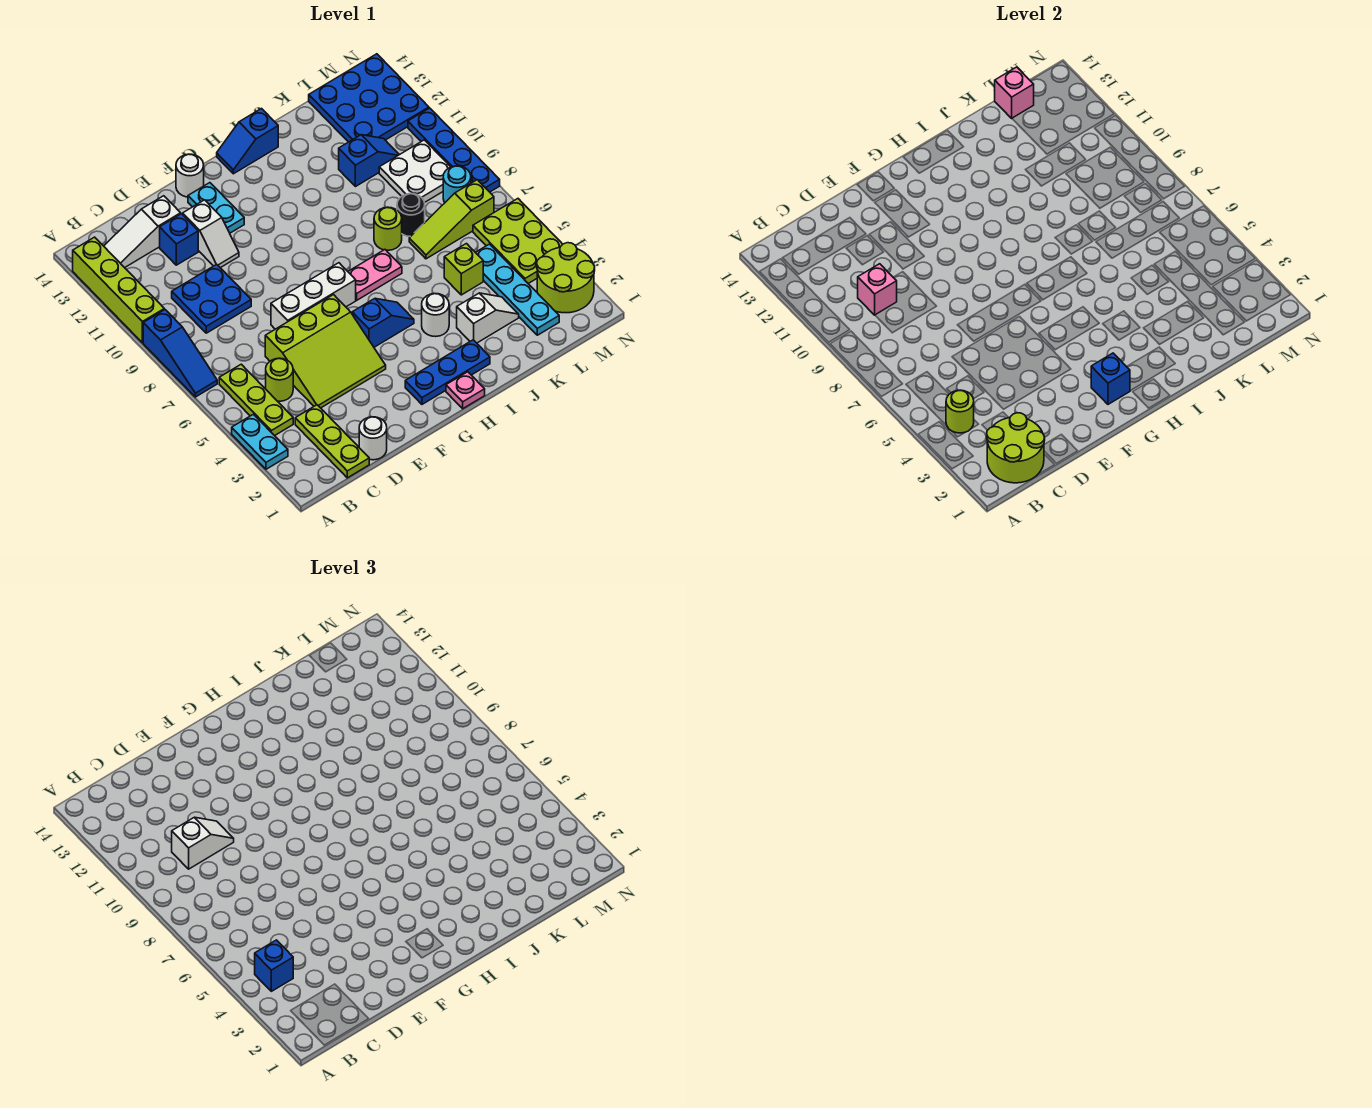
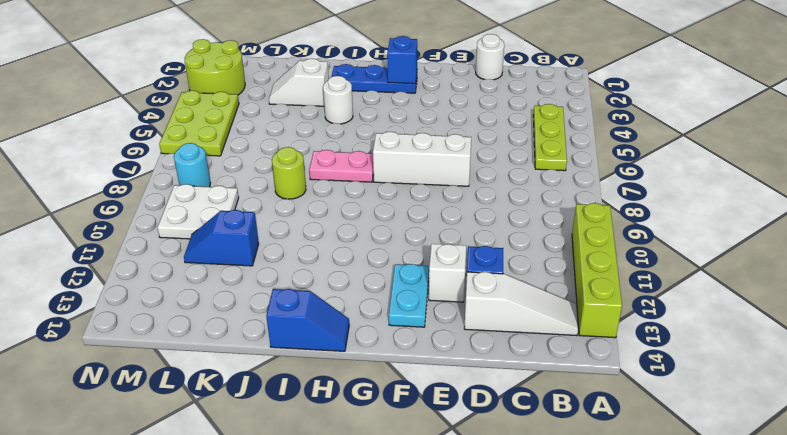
none -> cyan 1x2 plate [232,414,288,469]
none -> blue 1x3 slope [143,310,217,397]
none -> lime 1x3 plate [295,405,369,478]
none -> lime 1x1 round brick [266,358,293,401]

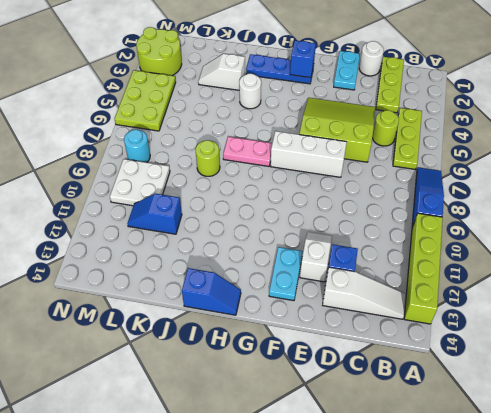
cyan 1x2 plate [334,51,360,90] -> cyan 1x2 plate moved to [232,414,288,469]
none -> blue 2x2 plate [172,264,251,333]
none -> white 1x1 round brick [176,154,204,197]
none -> blue 1x2 slope [352,298,414,347]
none -> pink 1x1 plate [446,372,485,409]

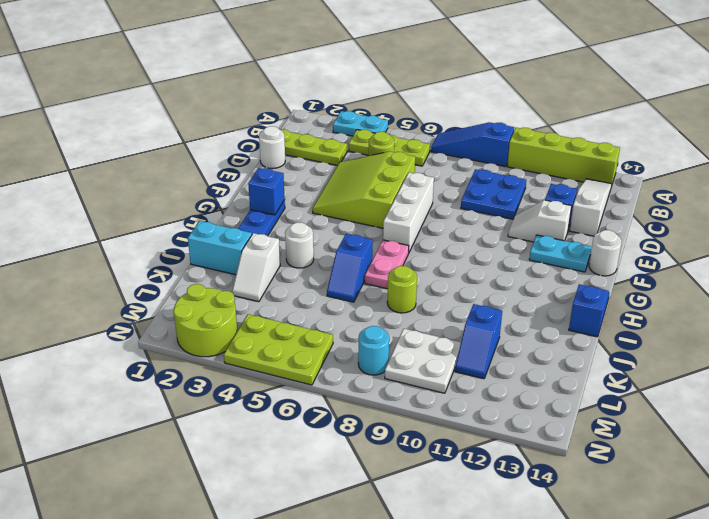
blue 1x2 slope [327,234,373,302] -> blue 1x2 slope moved to [352,298,414,347]
cyan 1x2 brick [188,221,252,275] -> none
none -> pink 1x1 plate [446,372,485,409]
none -> lime 1x1 brick [444,244,483,295]
none -> lime 1x3 slope [409,180,494,259]
none -> black 1x1 round brick [397,194,425,237]

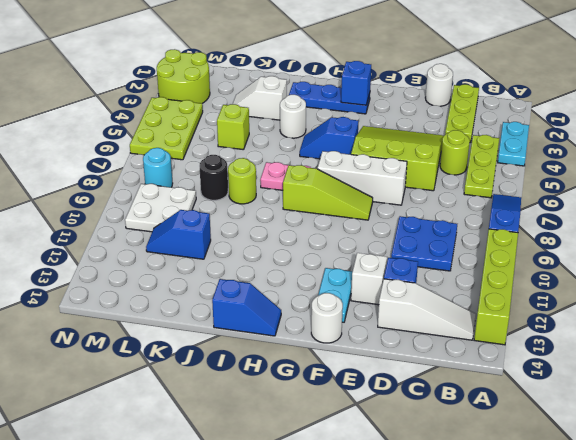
lime 1x3 slope [283,165,373,220] -> lime 1x3 slope moved to [409,180,494,259]
none -> pink 1x1 plate [446,372,485,409]
none -> cyan 1x4 plate [475,244,559,335]
none -> blue 3x3 plate [309,54,429,142]
none -> blue 1x4 plate [408,108,500,192]

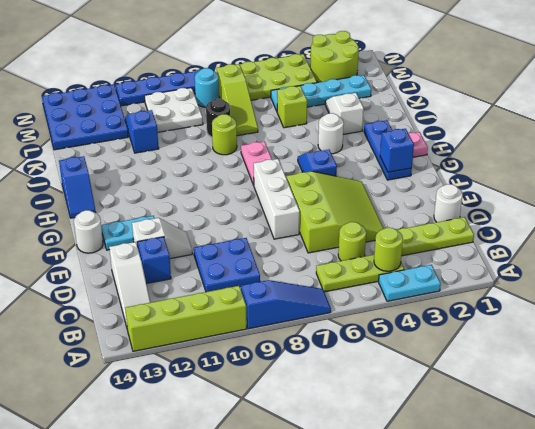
none -> lime 2x2 round brick [987,413,1045,483]
none -> pink 1x1 brick [858,264,897,315]
none -> pink 1x1 brick [995,67,1034,118]
none -> blue 1x1 brick [255,940,293,991]

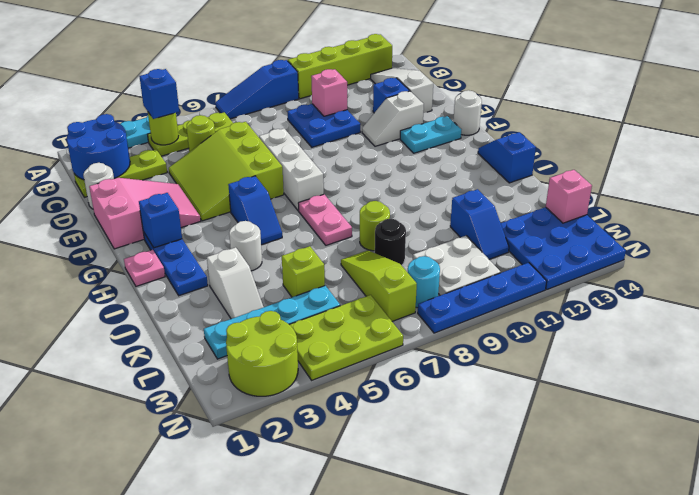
blue 2x2 round brick [67,114,130,180] -> lime 2x2 round brick [987,413,1045,483]
pink 2x3 slope [89,178,201,249] -> none
none -> white 1x2 slope [172,817,234,869]

